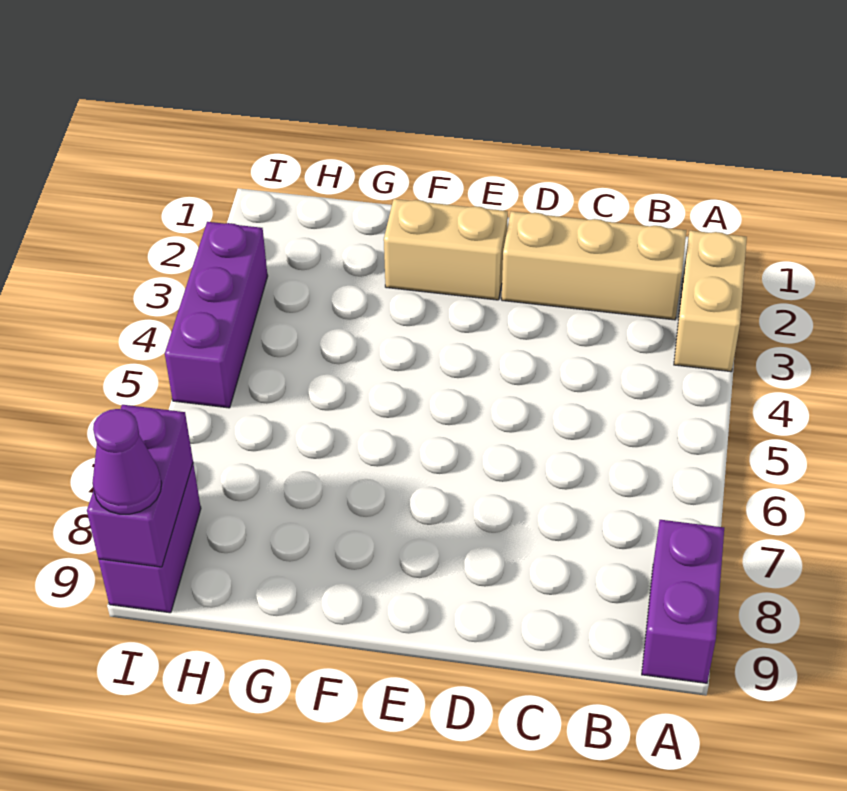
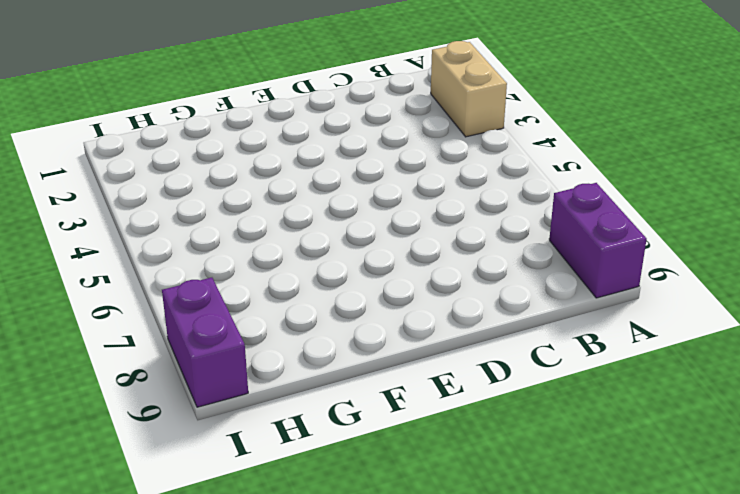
none -> tan 1x3 brick [502,212,686,320]
none -> tan 1x2 brick [384,199,508,300]

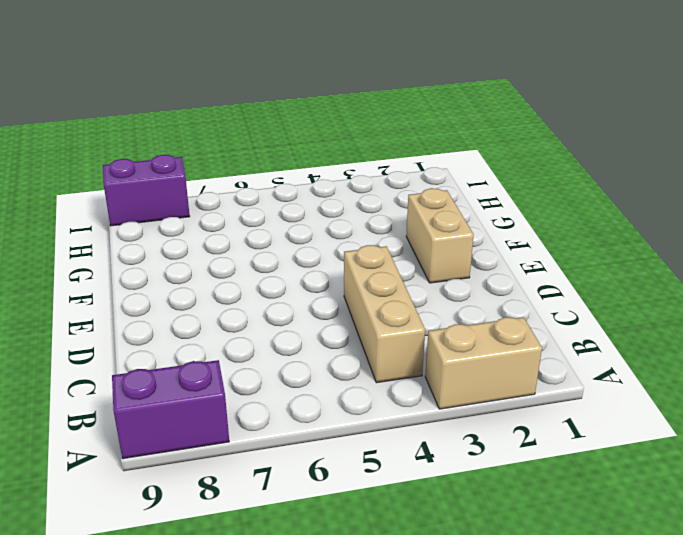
tan 1x3 brick [344,245,425,383] -> tan 1x3 brick moved to [502,212,686,320]
none -> purple 1x3 brick [165,222,268,408]
none -> purple 1x2 brick [87,405,193,567]

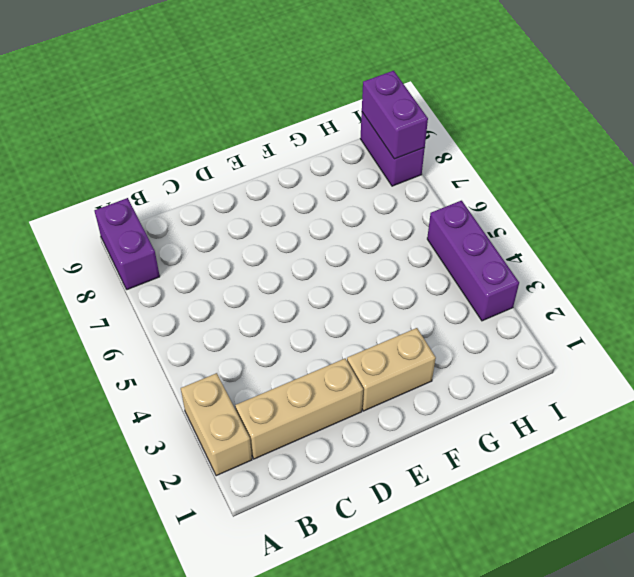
none -> purple 1x1 cone [92,409,161,514]

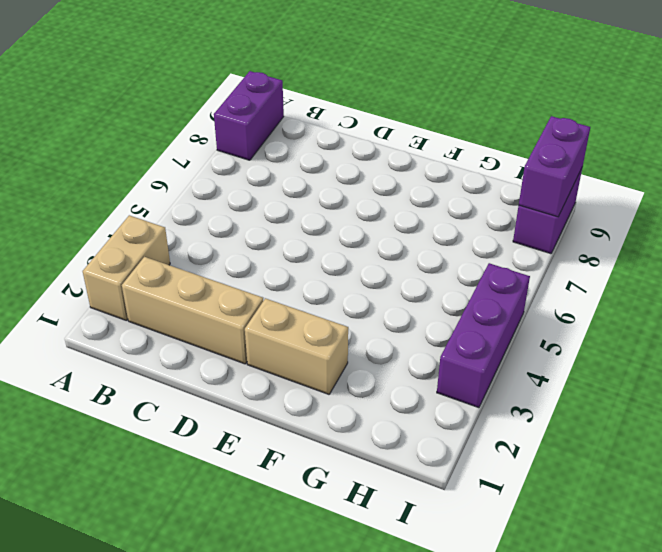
none -> purple 1x1 cone [92,409,161,514]

